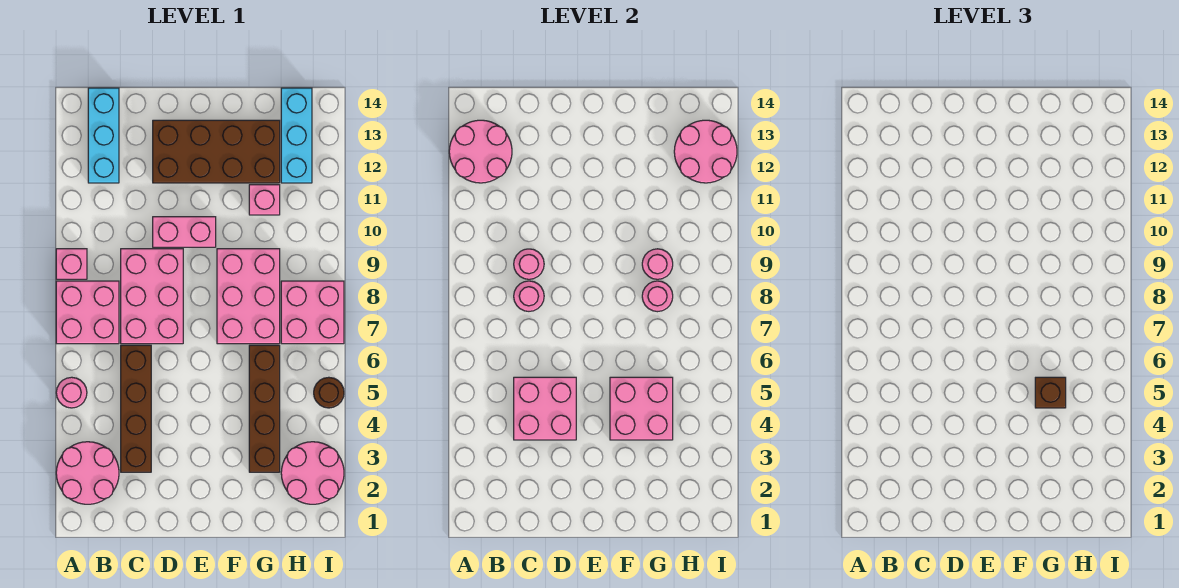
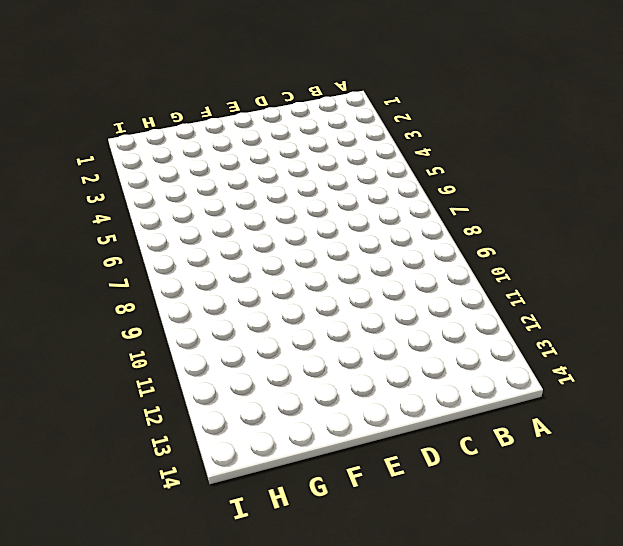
none -> pink 2x2 round brick [56,442,119,504]
none -> pink 1x1 round brick [56,377,87,408]
none -> pink 2x2 brick [56,281,119,344]

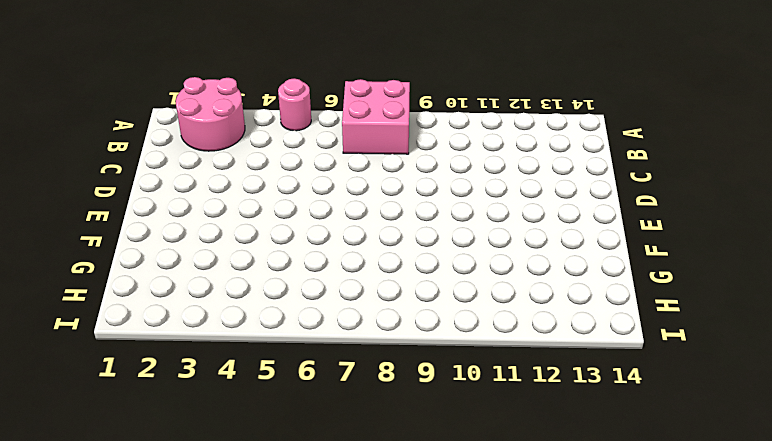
none -> pink 1x1 brick [56,249,87,279]
none -> cyan 1x3 brick [88,88,119,183]
none -> brown 1x4 brick [121,345,151,472]

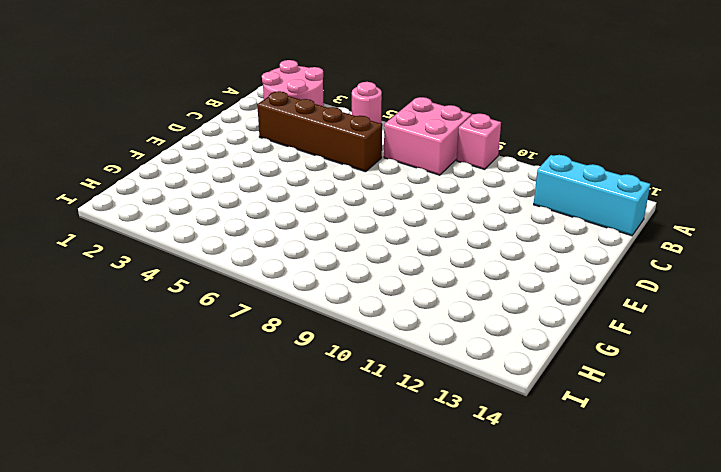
none -> pink 2x3 brick [121,249,183,344]
none -> pink 1x2 brick [153,217,216,247]
none -> brown 2x4 brick [153,120,280,183]

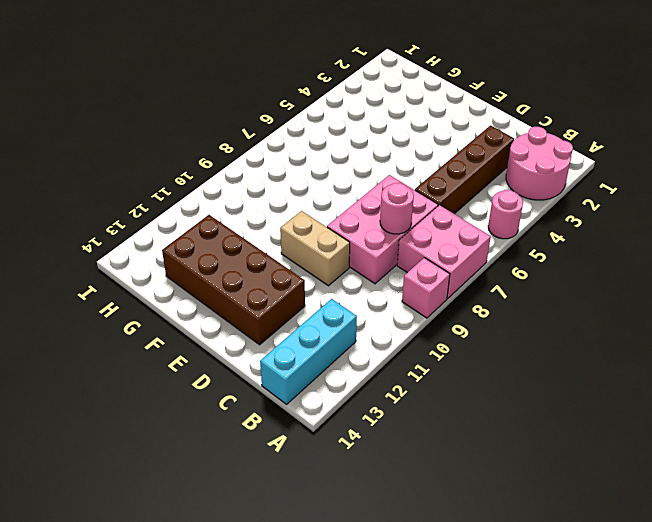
tan 1x2 brick [280,211,350,286] -> pink 1x2 brick [153,217,216,247]
none -> pink 2x3 brick [217,249,280,344]
none -> brown 1x4 brick [249,345,280,472]
none -> pink 1x1 brick [249,185,280,215]

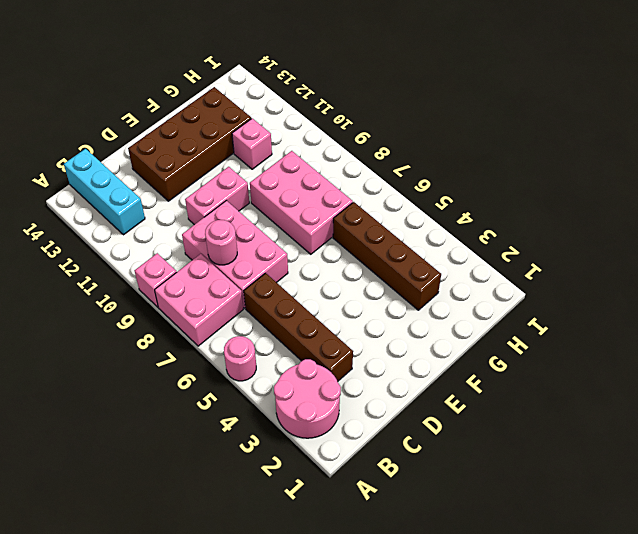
none -> pink 2x2 round brick [281,442,344,504]
none -> pink 2x2 brick [281,281,344,344]
none -> cyan 1x3 brick [281,88,312,183]

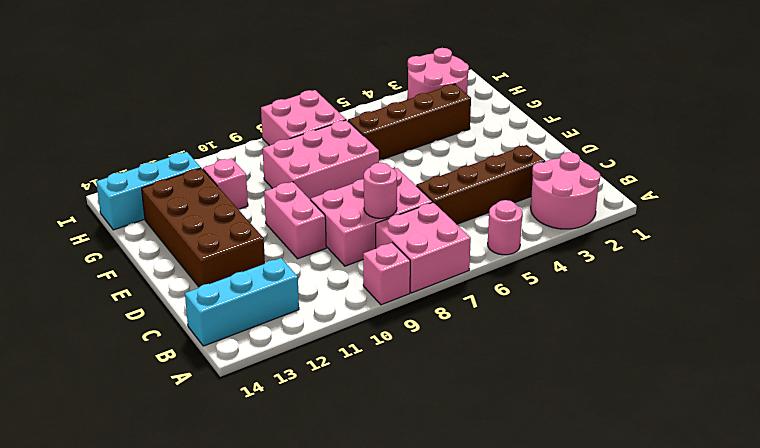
none -> brown 1x1 round brick [314,377,344,408]
none -> pink 2x2 round brick [449,120,512,183]
none -> pink 2x2 brick [514,377,576,440]

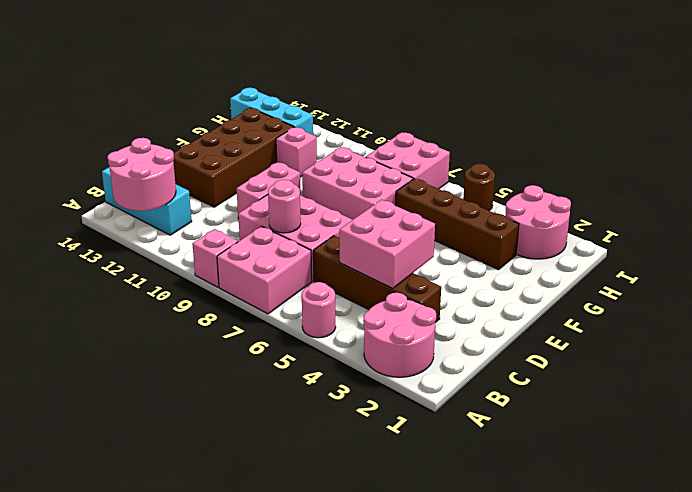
none -> pink 1x1 round brick [514,249,544,279]
none -> pink 2x2 brick [610,377,673,440]
none -> pink 1x1 round brick [642,281,673,312]

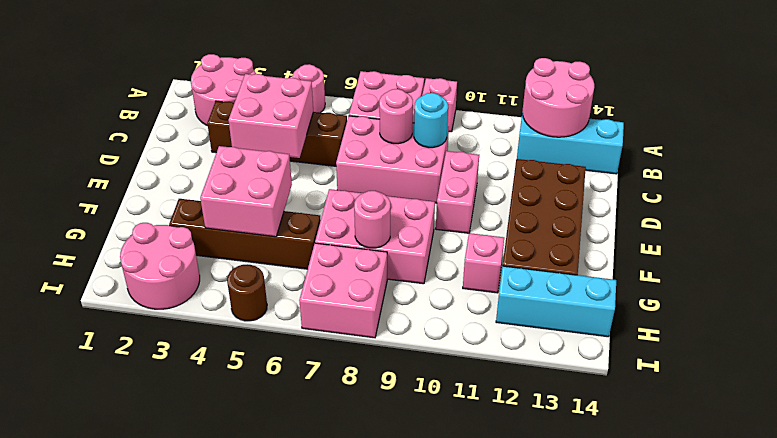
cyan 1x1 round brick [414,93,448,148] -> pink 1x1 round brick [514,249,544,279]
none -> pink 1x1 round brick [642,249,673,279]
none -> pink 2x2 round brick [674,120,737,183]
none -> brown 1x1 brick [1035,377,1066,408]

